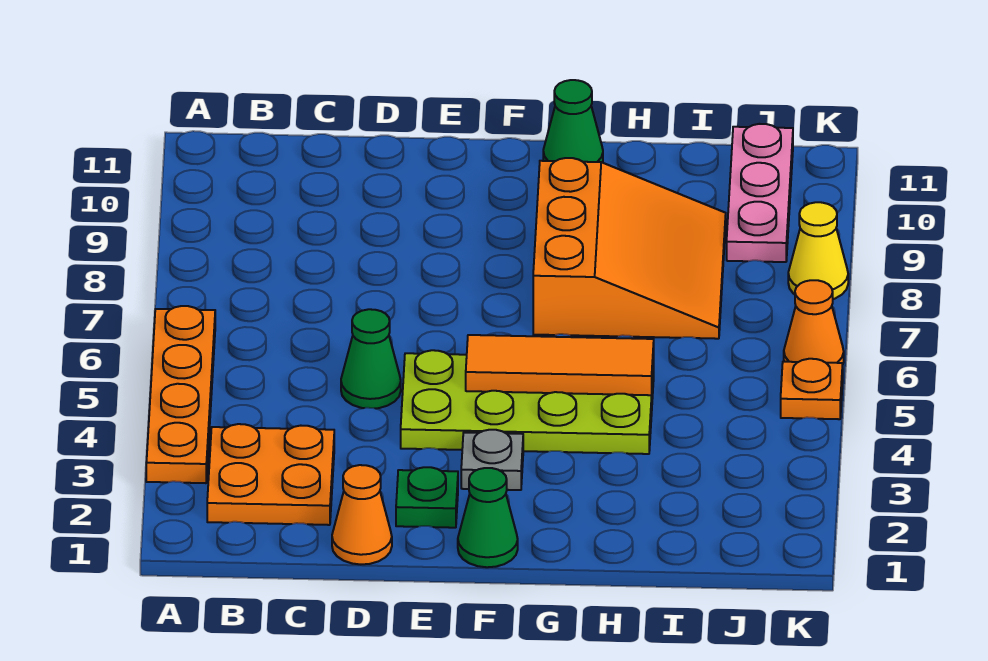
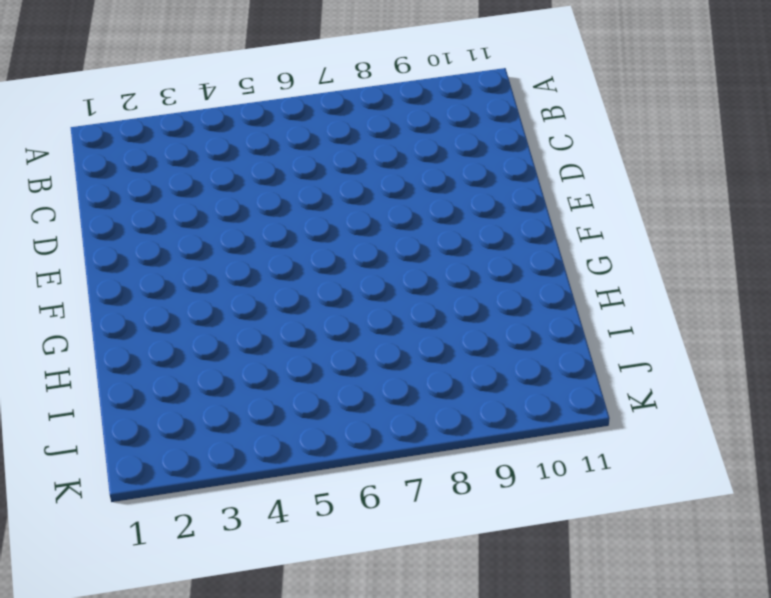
none -> orange 1x4 plate [146,306,215,483]
none -> orange 2x2 plate [207,424,334,525]
none -> orange 1x1 cone [332,465,392,564]

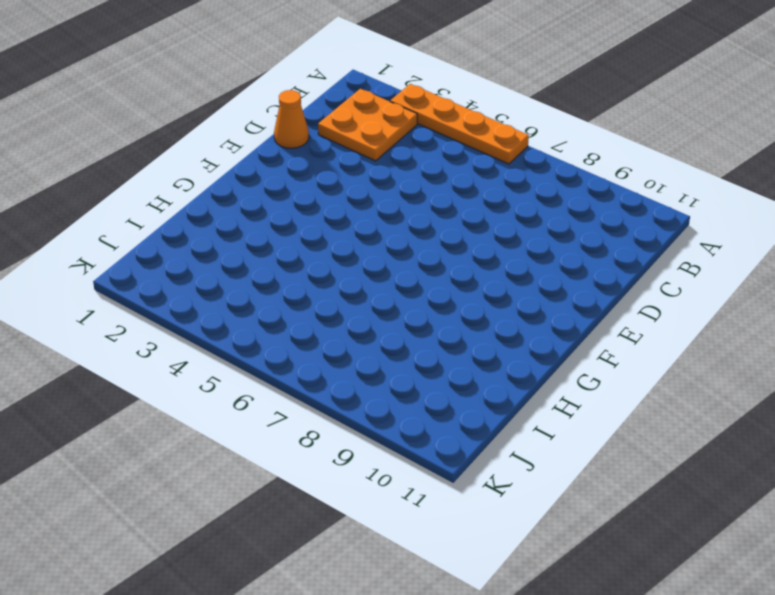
none -> green 1x1 cone [341,309,401,408]
none -> green 1x1 plate [396,467,458,528]
none -> lime 2x4 plate [401,350,654,454]

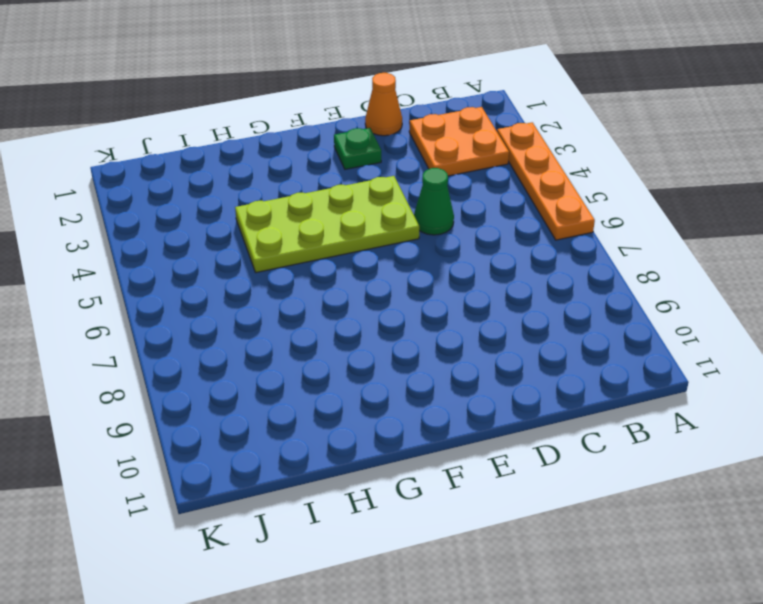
none -> green 1x1 cone [458,468,518,567]
none -> grey 1x1 plate [461,430,523,490]
none -> orange 3x3 slope [533,158,726,339]

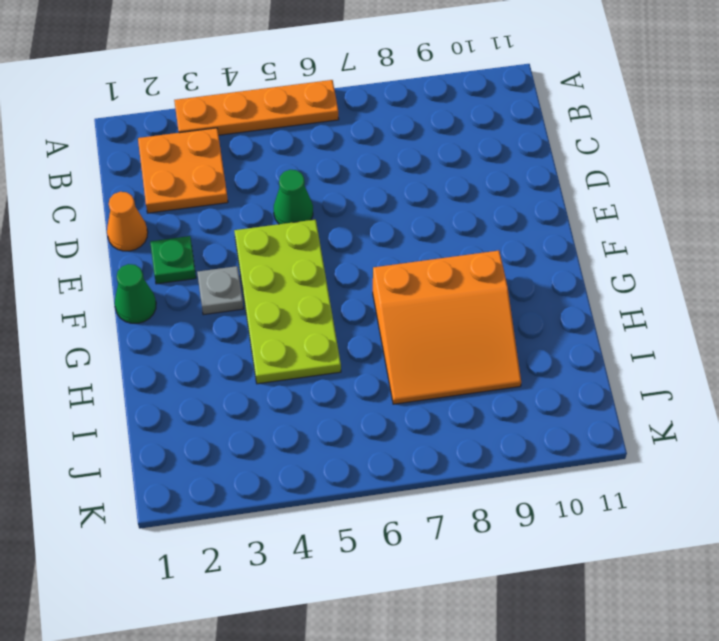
none -> green 1x1 cone [543,80,603,163]
none -> pink 1x3 plate [727,124,793,262]
none -> orange 1x1 plate [781,359,843,419]

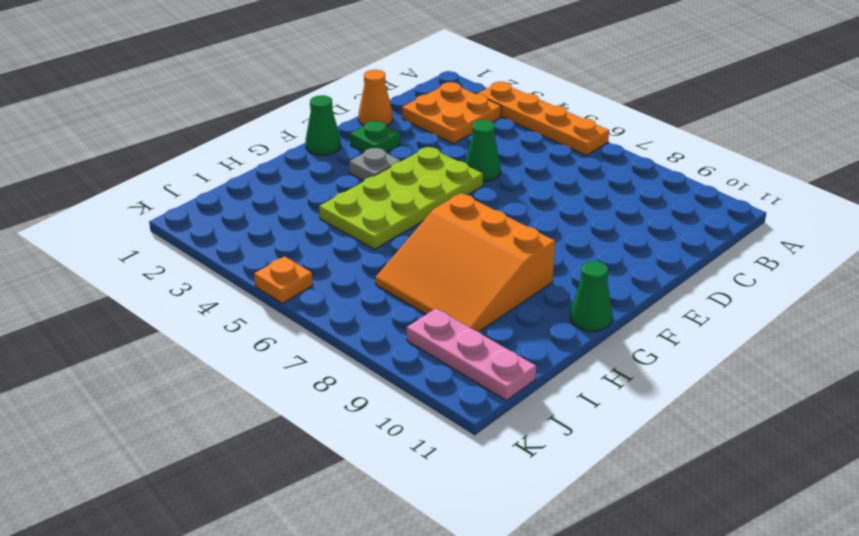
none -> orange 1x1 cone [784,280,844,363]
none -> yellow 1x1 cone [788,202,848,299]
none -> orange 1x3 tile [466,335,654,395]

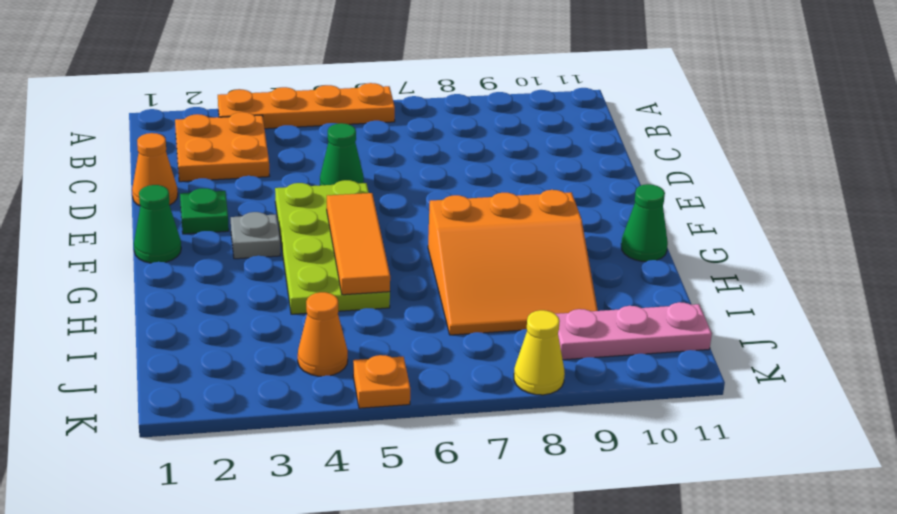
orange 1x1 cone [298,292,348,376] -> orange 1x1 cone moved to [784,280,844,363]

